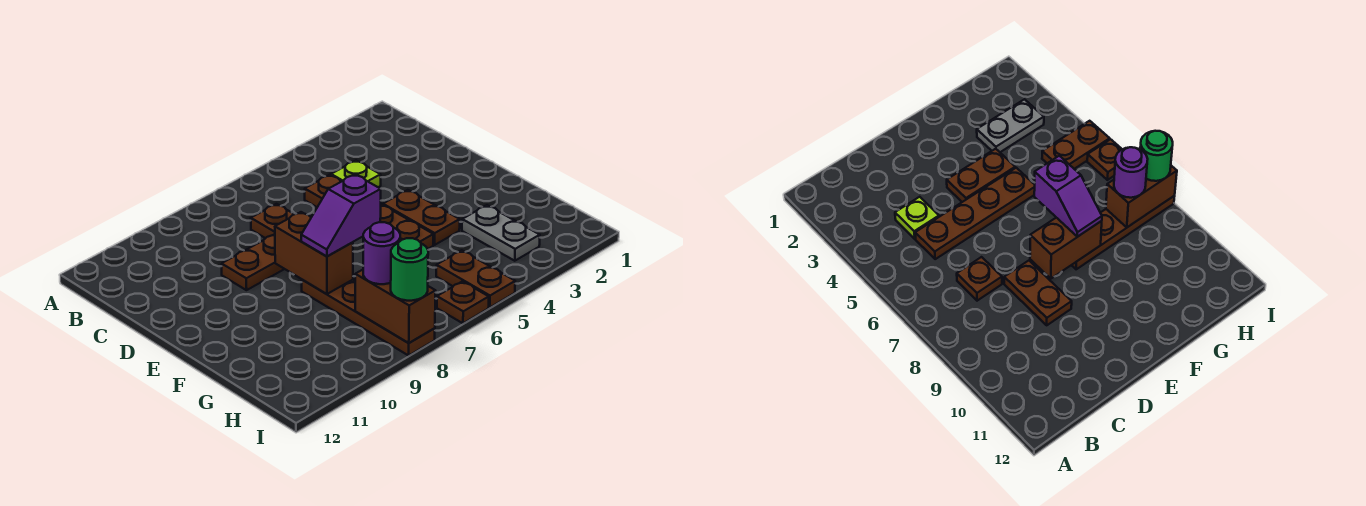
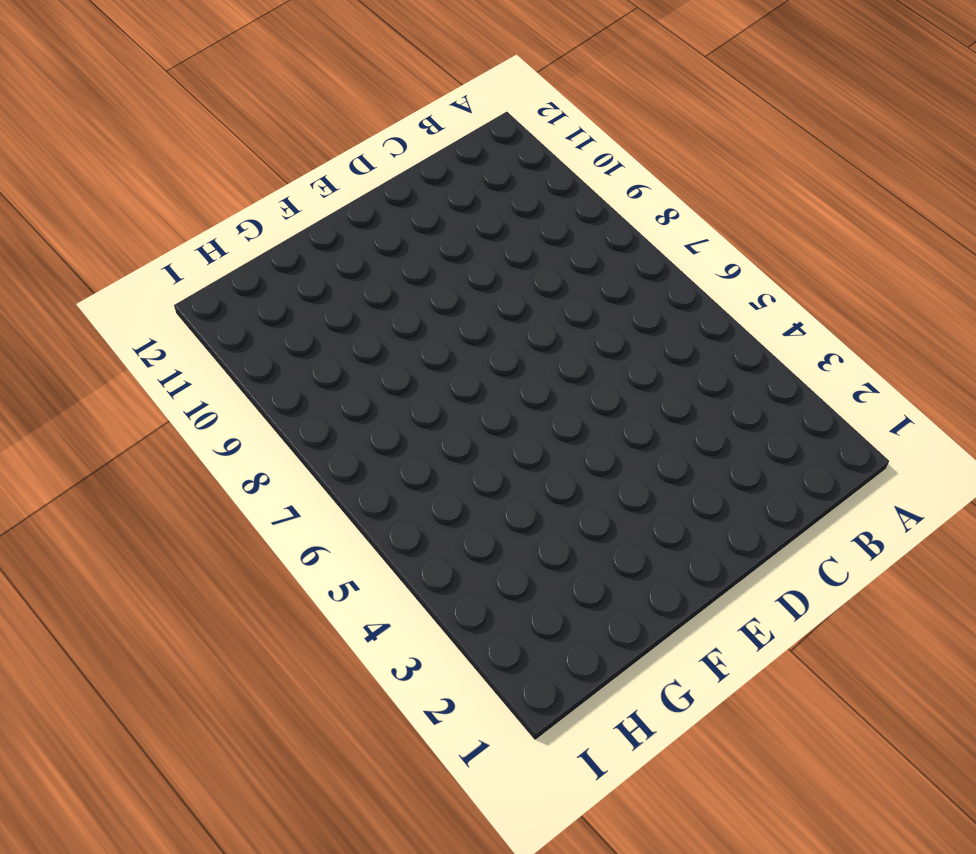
none -> lime 1x1 plate [331,161,381,187]
none -> brown 1x4 plate [305,175,433,249]
none -> brown 1x1 plate [251,204,294,238]

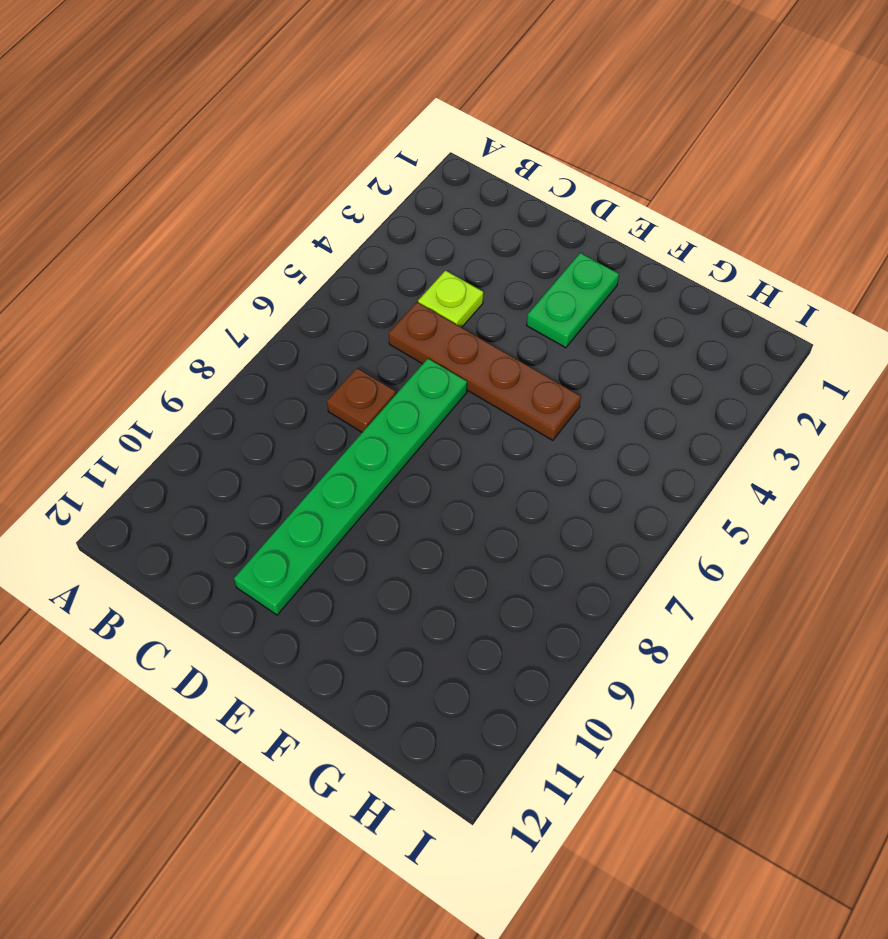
green 1x6 plate [234,359,467,615] -> brown 1x2 plate [222,234,284,290]
green 1x2 plate [527,253,619,348] -> none
none -> brown 1x2 plate [383,190,460,245]
none -> brown 1x4 plate [302,280,435,355]
none -> grey 1x2 plate [462,205,540,261]

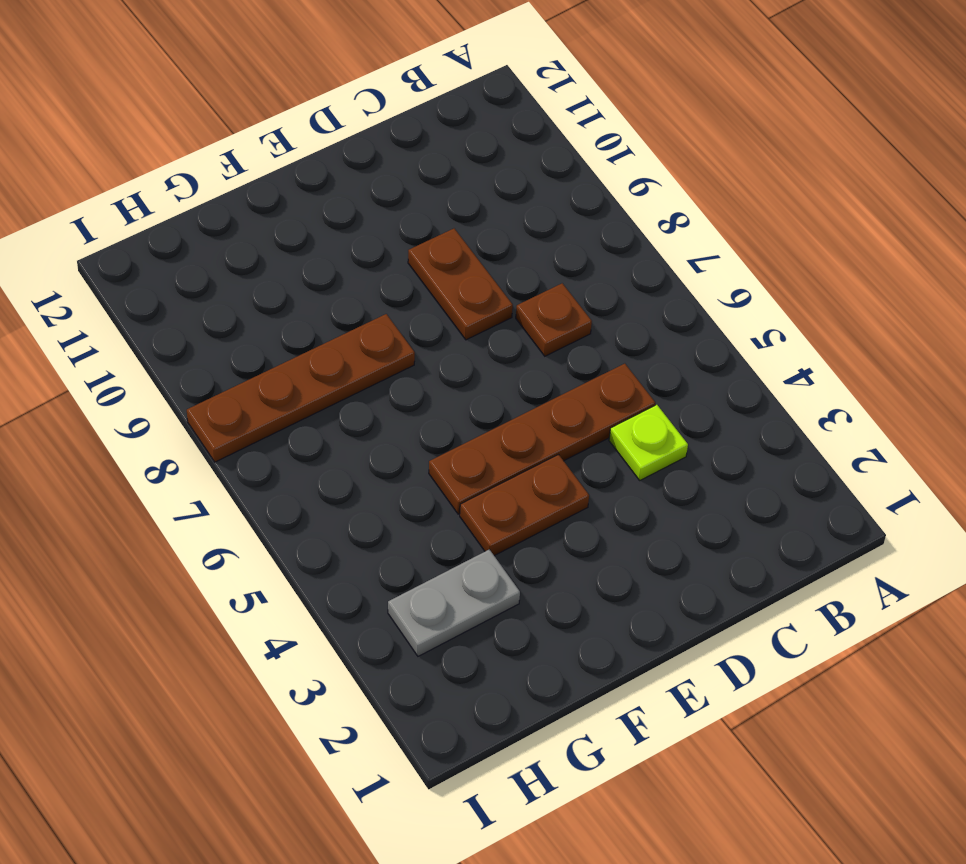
none -> brown 1x2 plate [436,250,515,307]
none -> brown 1x1 plate [437,281,489,323]
none -> brown 1x2 brick [275,212,353,294]

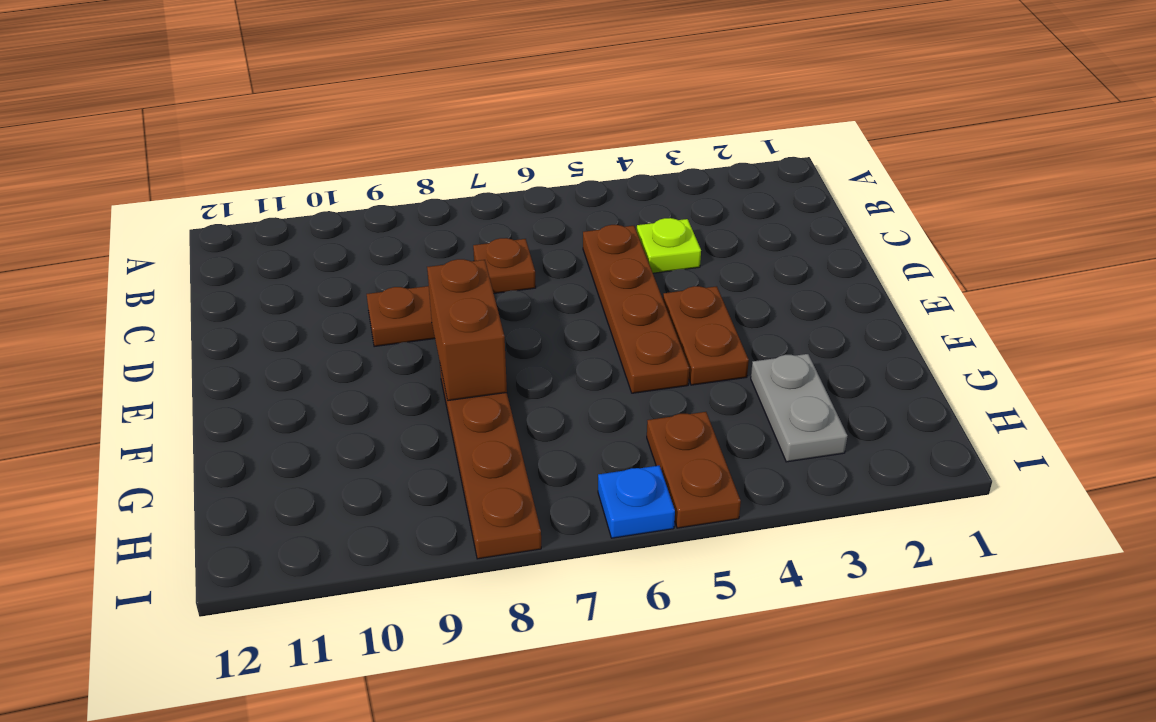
blue 1x1 plate [598,466,675,538] -> brown 1x1 plate [437,281,489,323]
none -> brown 1x2 brick [355,270,436,343]
none -> purple 1x2 slope [301,174,381,256]
none -> purple 1x1 round brick [363,222,400,284]

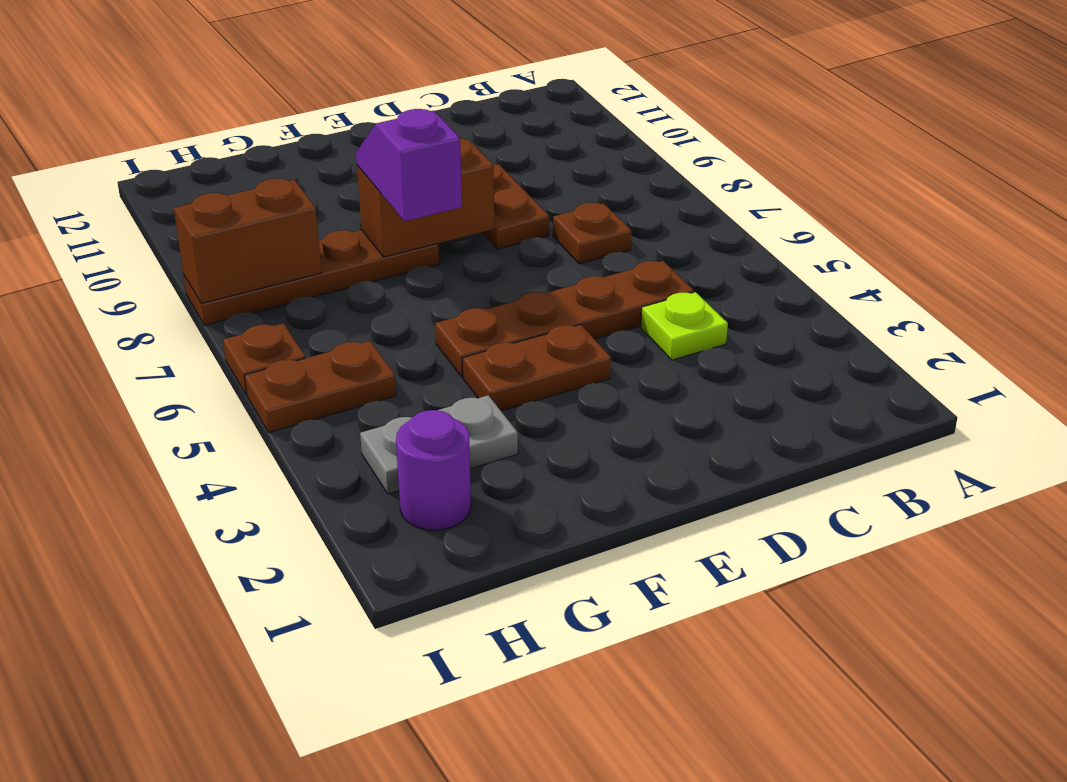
purple 1x1 round brick [396,410,471,530] -> purple 1x1 round brick moved to [363,222,400,284]
none -> green 1x1 round brick [391,238,428,301]

